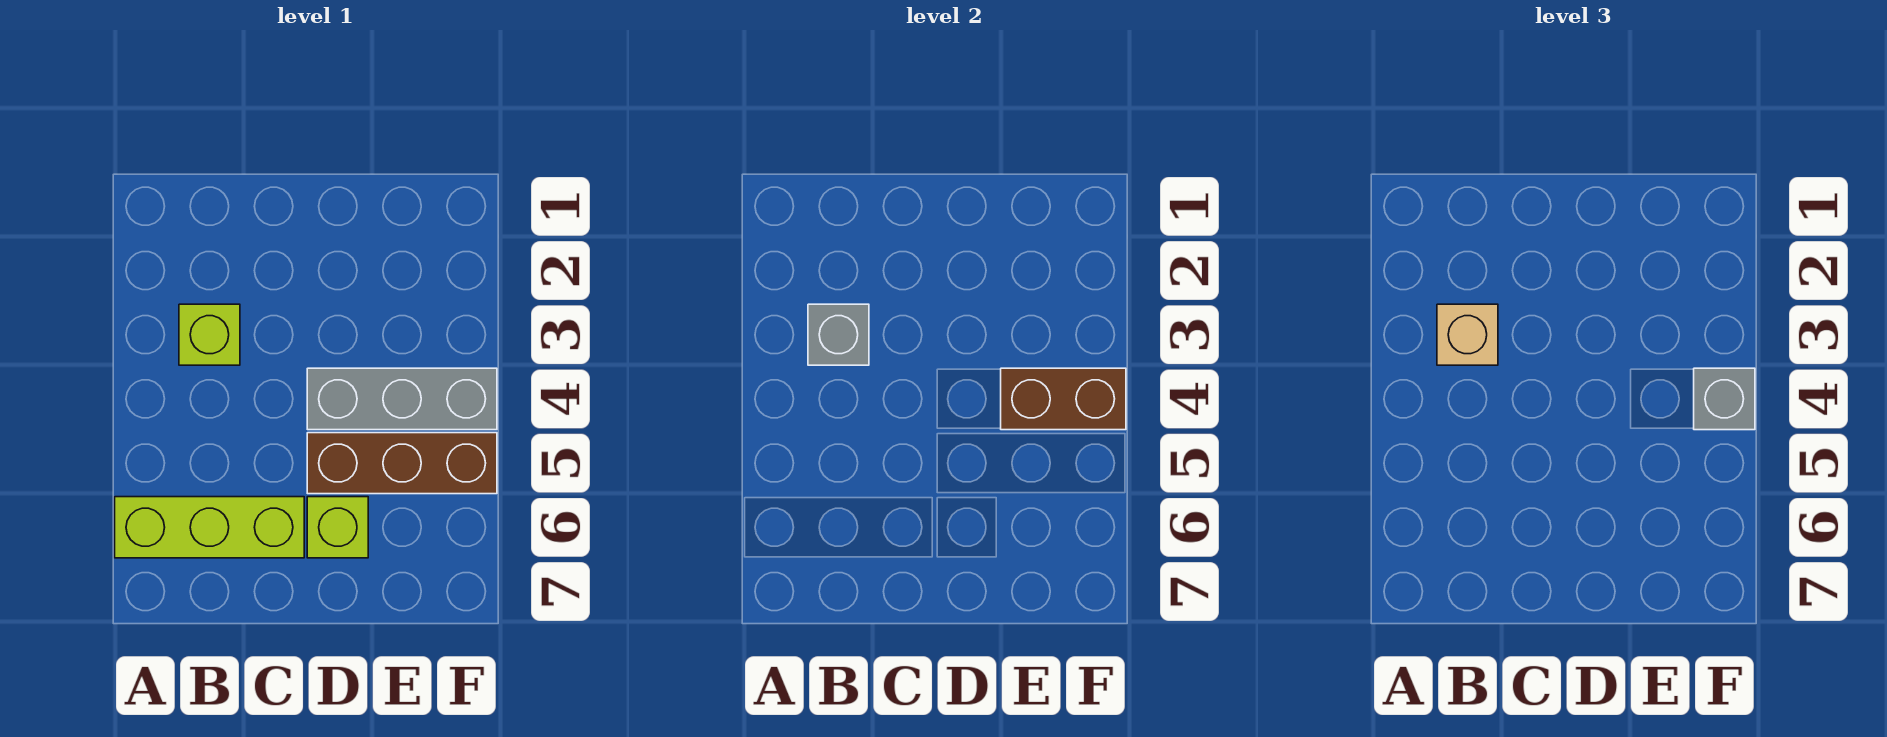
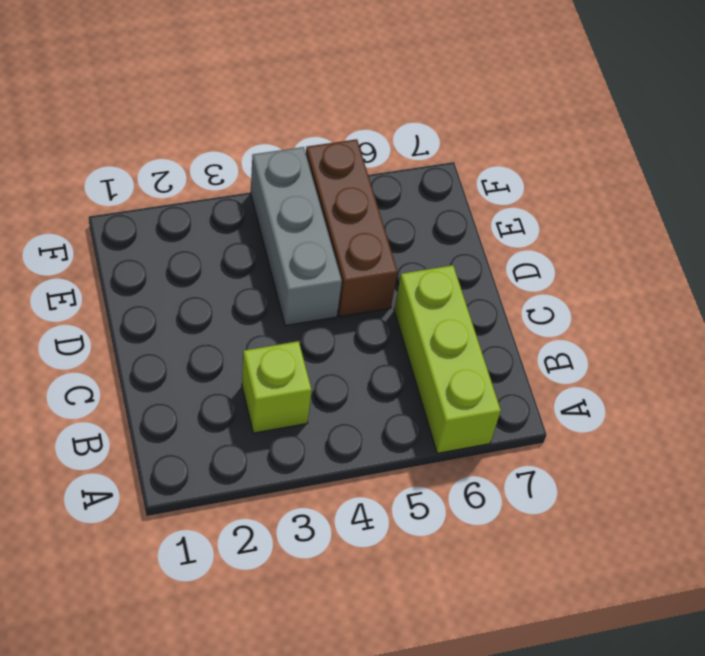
none -> lime 1x1 brick [307,497,368,558]
none -> grey 1x1 brick [808,304,869,365]

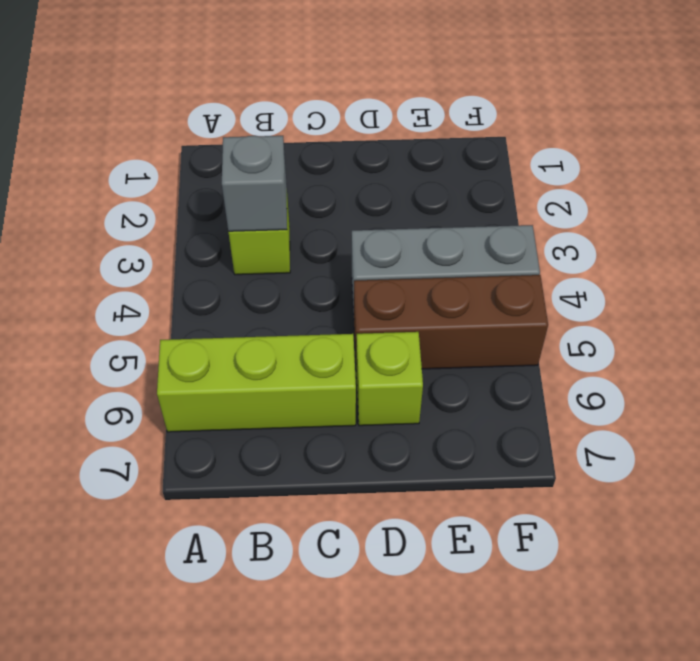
none -> brown 1x2 brick [1001,368,1126,430]
none -> tan 1x1 brick [1437,304,1498,365]

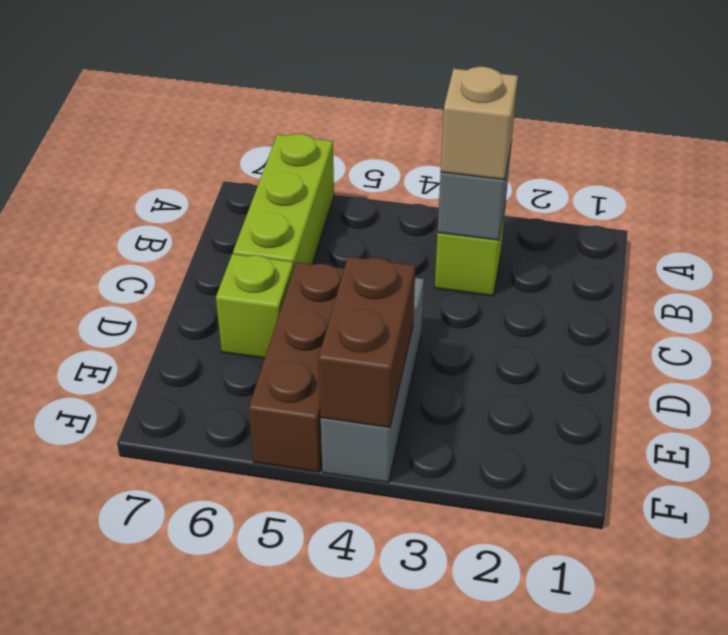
none -> grey 1x1 brick [1694,368,1755,430]

